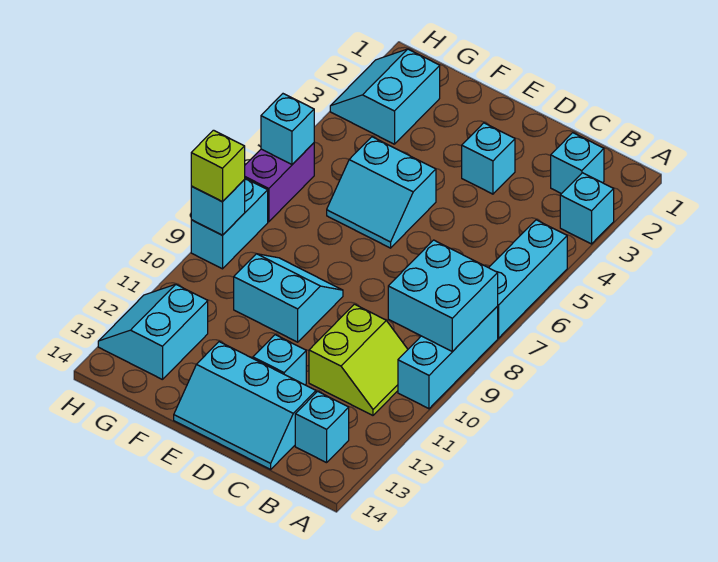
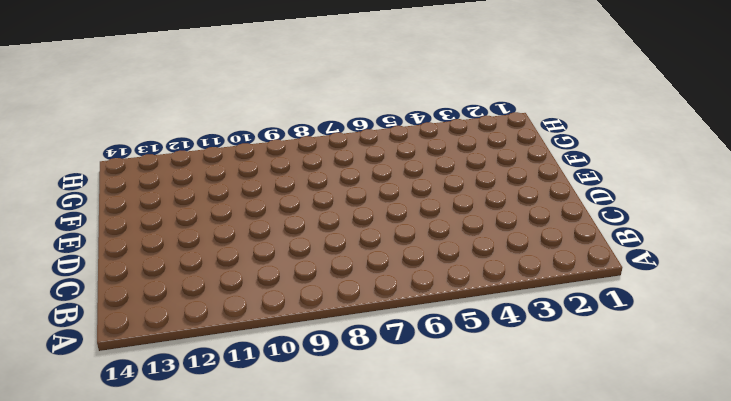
none -> cyan 1x1 brick [560,173,614,244]
none -> cyan 1x3 brick [489,220,567,338]
none -> cyan 1x3 brick [398,306,498,409]

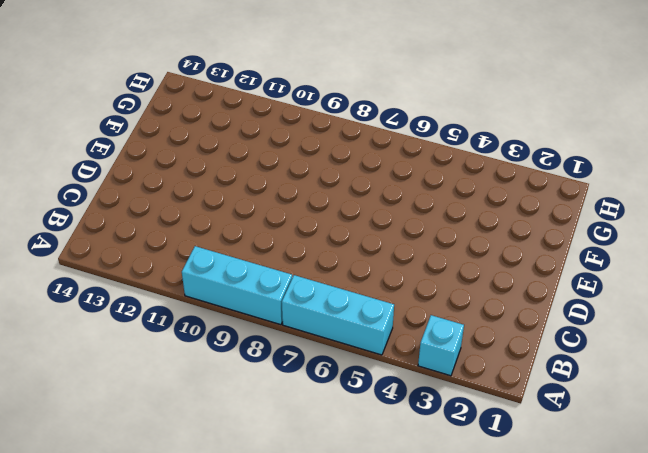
none -> cyan 1x1 brick [551,133,604,194]
none -> lime 2x2 slope [309,304,408,415]
none -> cyan 1x1 brick [295,391,349,463]

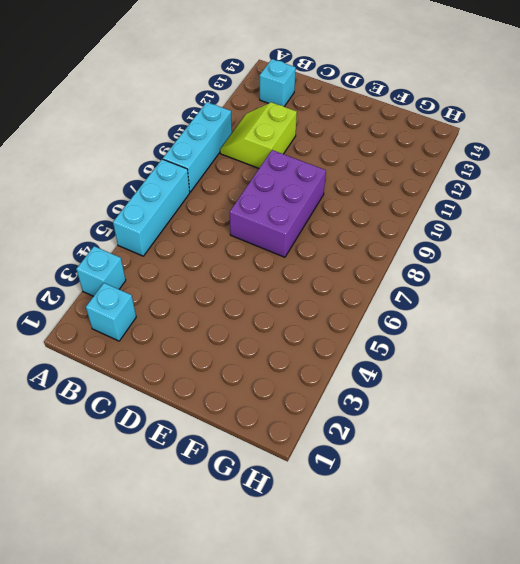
purple 2x3 brick [230,150,326,257] -> cyan 2x2 slope [234,254,343,342]
none -> cyan 2x3 slope [174,342,316,469]
none -> cyan 1x1 brick [462,123,515,194]
none -> cyan 1x1 brick [253,335,306,385]

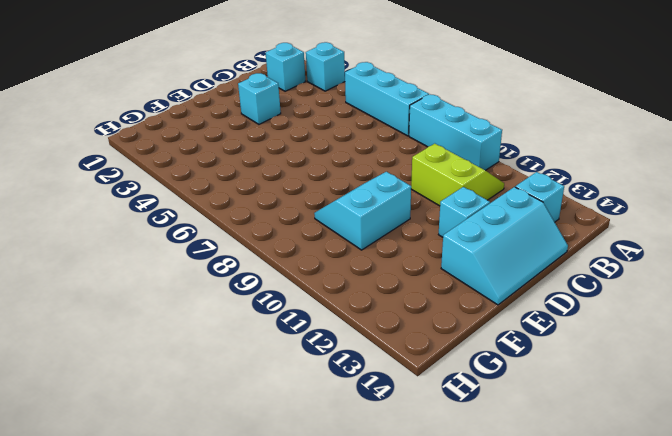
none -> cyan 2x2 slope [327,137,436,248]
none -> cyan 2x2 slope [330,49,440,144]
none -> cyan 2x2 slope [98,284,208,380]

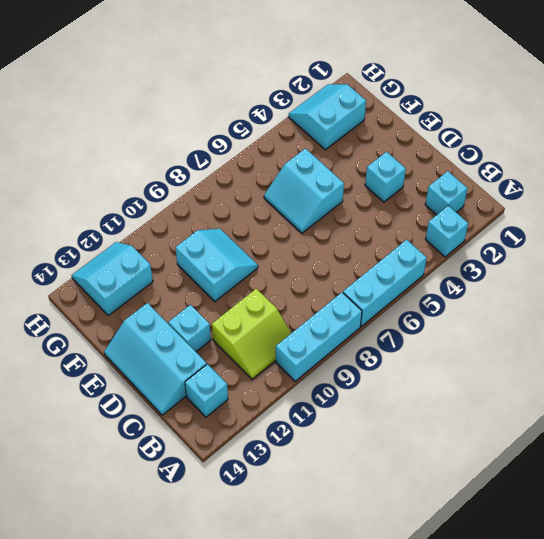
none -> purple 1x2 brick [245,143,314,222]
none -> cyan 1x2 brick [191,178,268,269]
none -> cyan 2x2 brick [388,240,498,352]

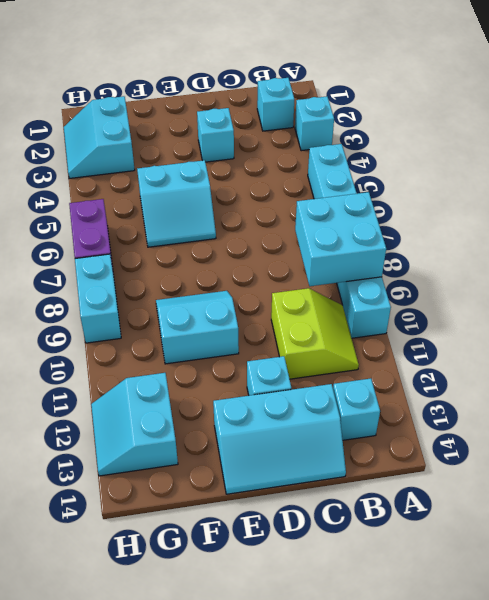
none -> cyan 1x1 brick [261,94,314,164]
none -> cyan 1x1 brick [191,180,245,235]
none -> lime 1x1 brick [191,130,245,202]

